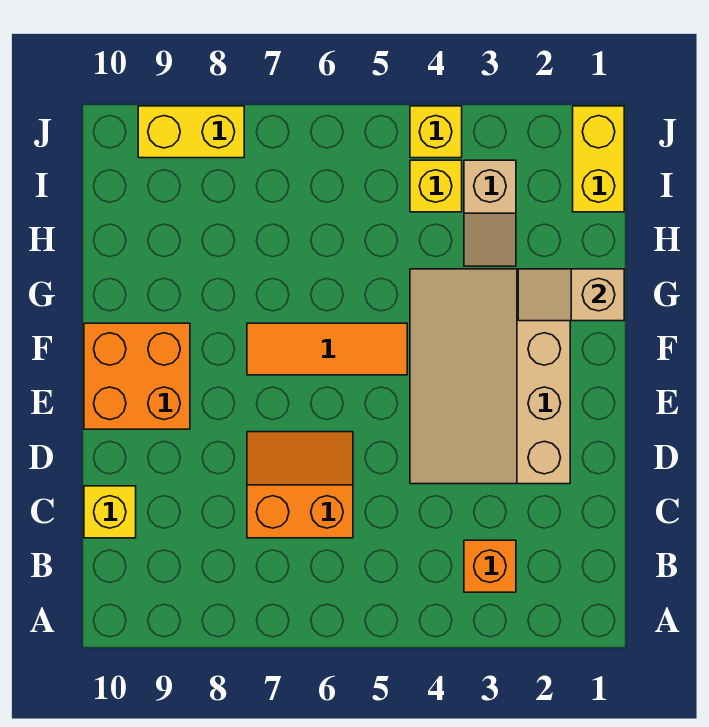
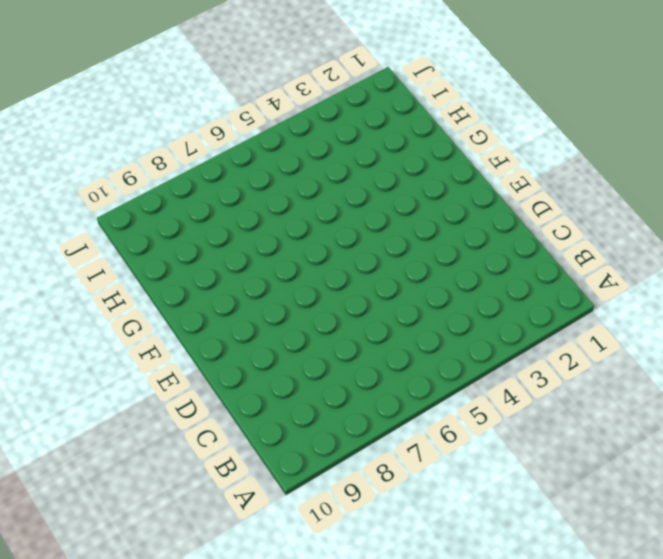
none -> orange 1x1 brick [464,540,516,592]
none -> orange 2x2 slope [247,432,353,538]
none -> yellow 1x1 brick [84,486,136,538]

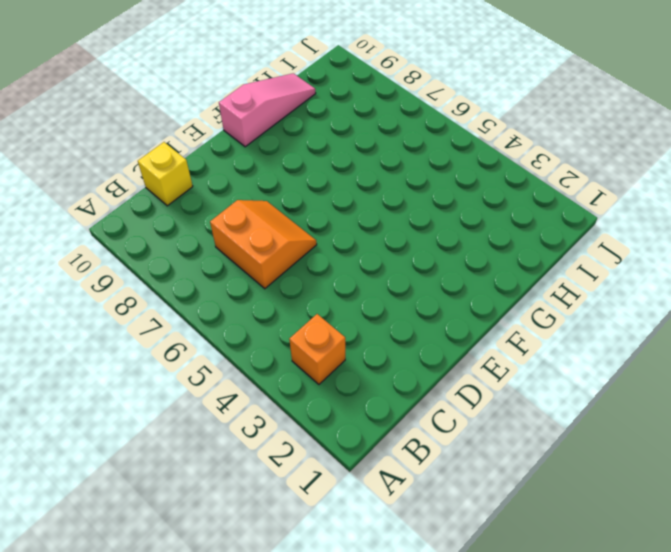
pink 1x3 slope [219,73,316,147] -> orange 2x2 brick [84,323,190,429]
none -> tan 3x4 slope [410,269,570,484]
none -> orange 1x3 tile [247,323,407,375]
none -> tan 1x2 slope [464,160,516,266]

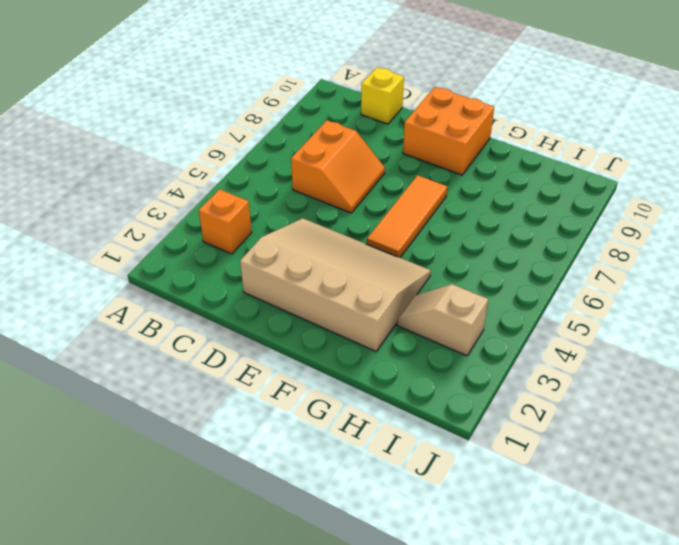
none -> yellow 1x2 brick [573,106,624,212]
none -> yellow 1x1 brick [410,160,462,212]
none -> yellow 1x1 brick [410,106,462,158]

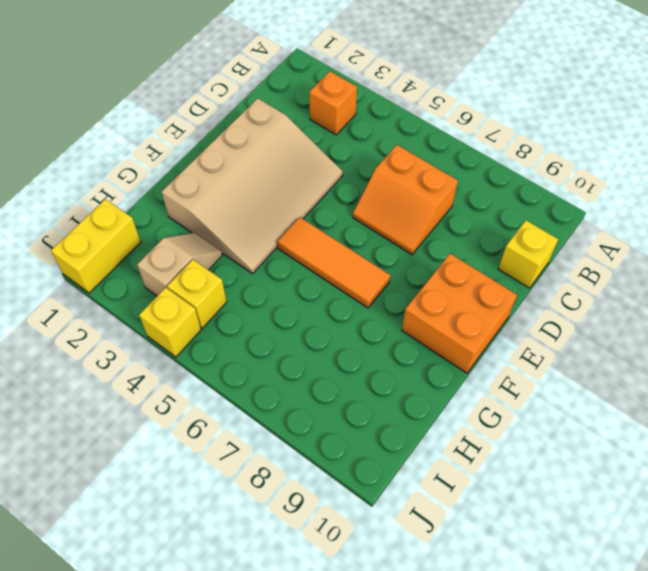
none -> yellow 1x2 brick [138,106,244,158]
none -> tan 1x2 slope [518,269,624,321]

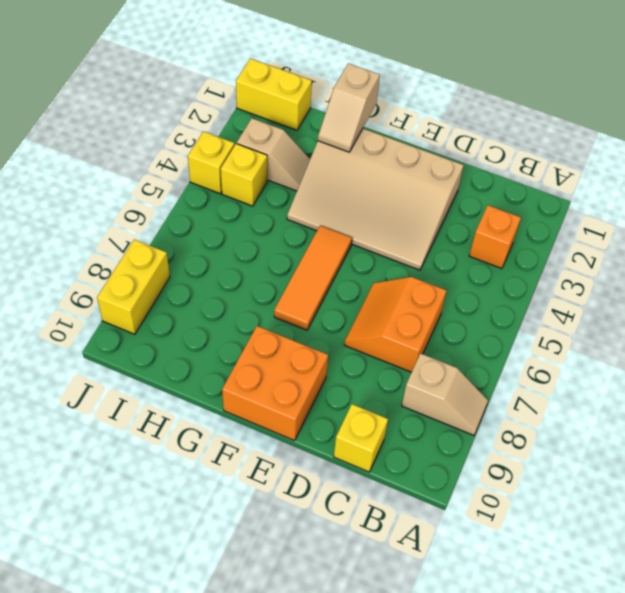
tan 1x2 slope [402,353,488,435] -> none

